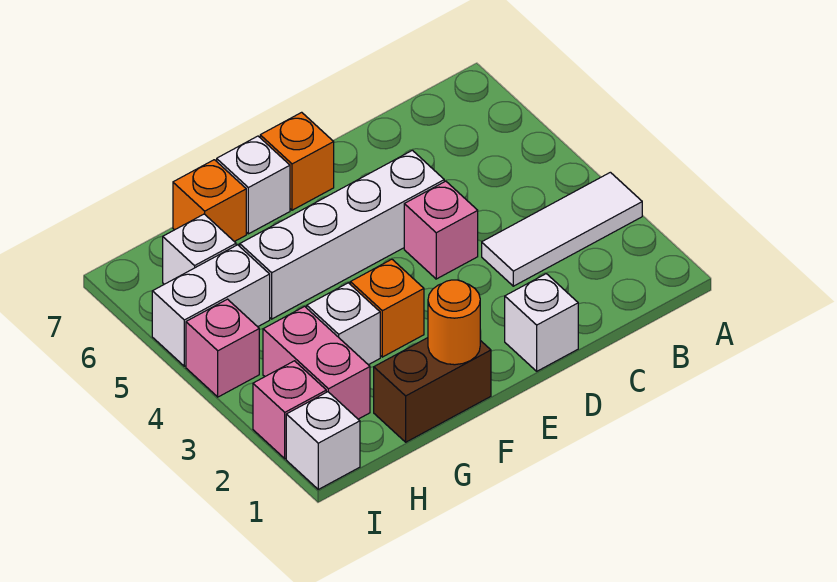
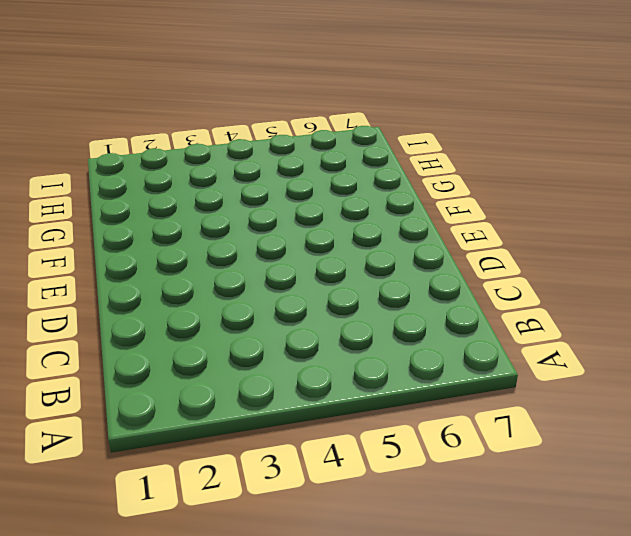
none -> white 1x3 tile [482,172,642,286]
none -> white 1x1 brick [505,274,578,371]
none -> pink 1x1 brick [404,181,478,279]

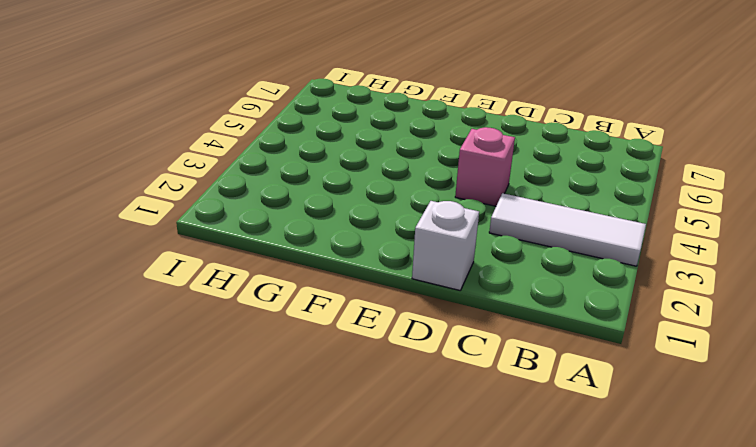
none -> white 1x4 brick [240,150,444,319]
none -> orange 1x1 brick [260,112,334,210]
none -> brown 1x2 brick [374,338,491,442]

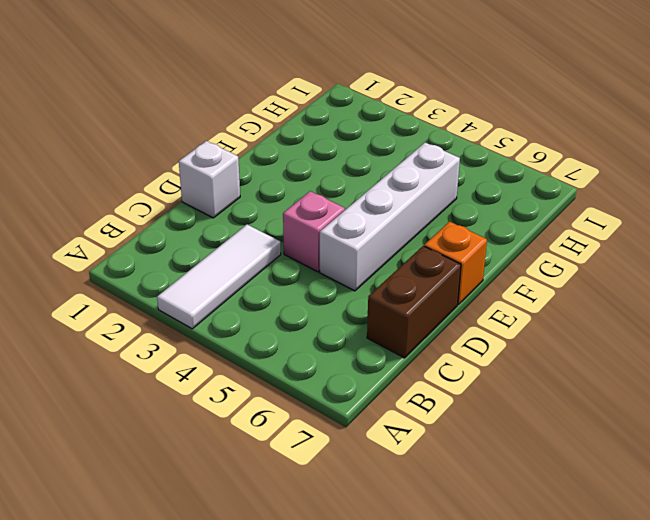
brown 1x2 brick [367,246,461,358] -> brown 1x2 brick moved to [374,338,491,442]
none -> orange 1x1 brick [350,259,424,357]
none -> white 1x1 brick [217,136,290,234]
none -> white 1x1 brick [307,283,380,365]

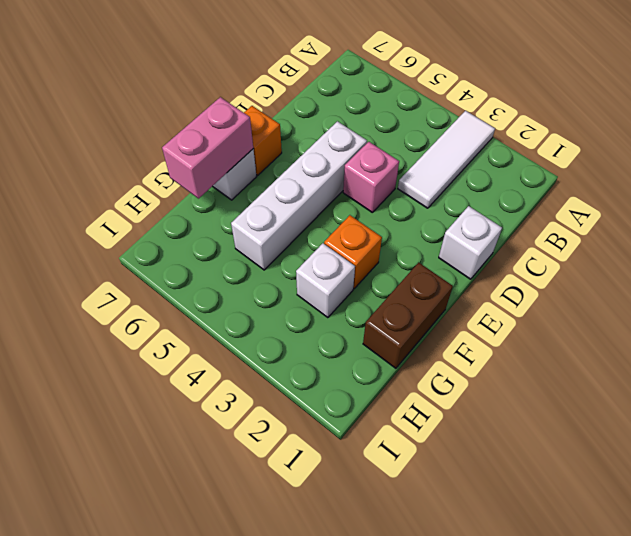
pink 1x2 brick [162,97,253,199] -> pink 1x2 brick turned to [263,306,370,419]
none -> orange 1x1 brick [173,160,246,242]
none -> white 1x2 brick [152,245,270,366]
none -> white 1x1 brick [163,214,236,284]

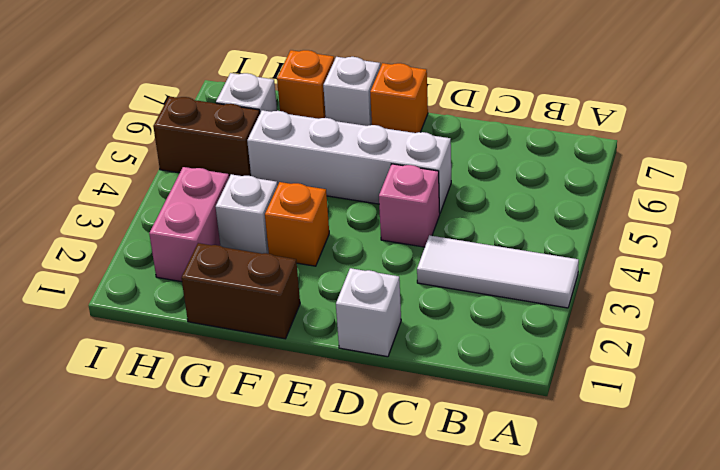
brown 1x2 brick [153,96,260,177] -> white 1x2 brick [152,245,270,366]
none -> white 1x1 brick [286,392,360,489]
none -> pink 1x1 brick [253,361,326,459]
none -> pink 1x1 brick [186,299,259,397]

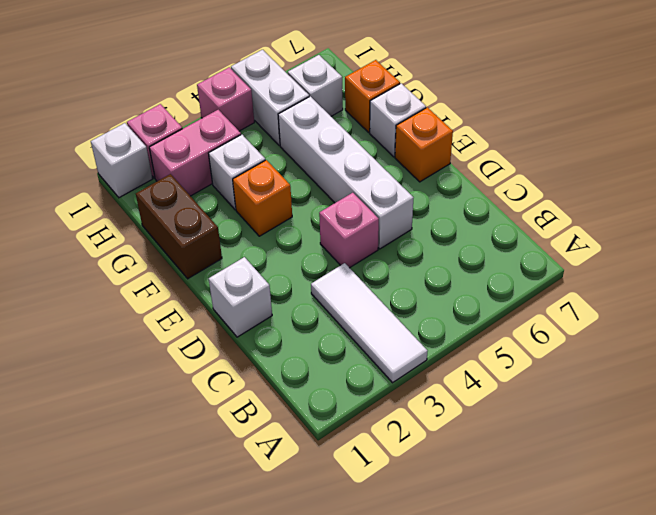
none -> orange 1x1 round brick [428,280,480,365]

